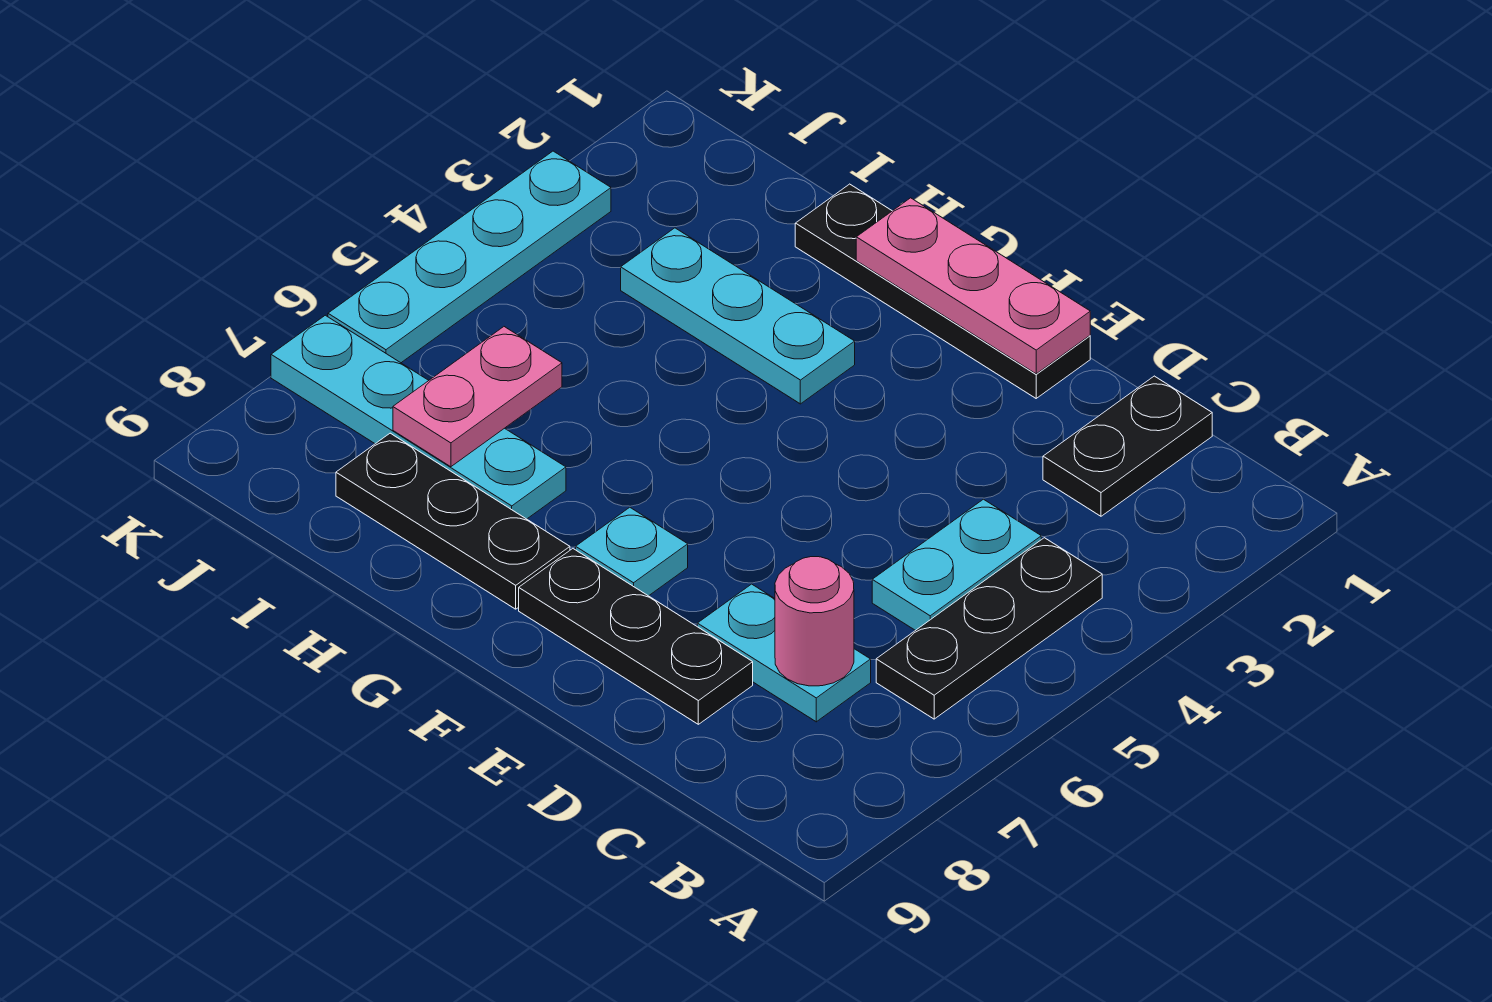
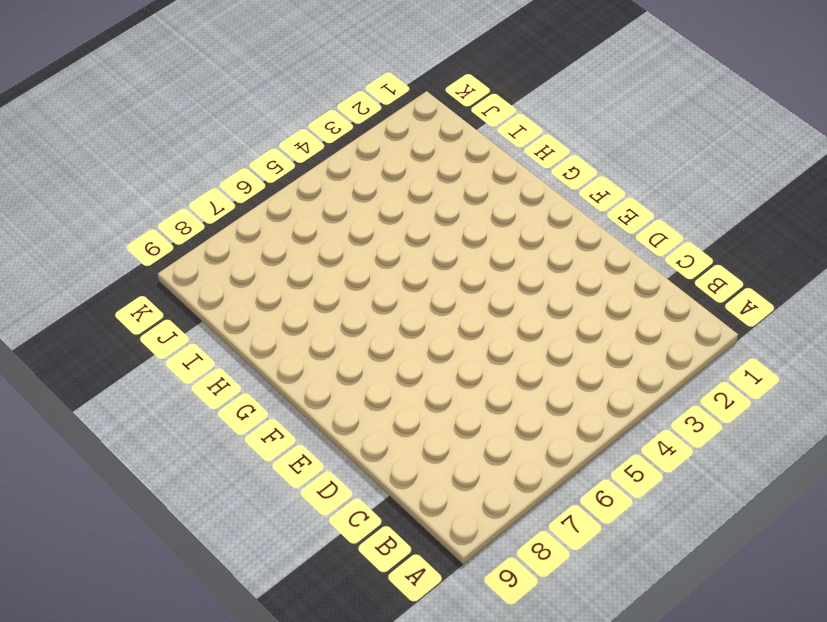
none -> black 1x3 plate [876,538,1102,719]
none -> black 1x2 plate [1043,376,1212,516]
none -> cyan 1x2 plate [872,499,1041,631]

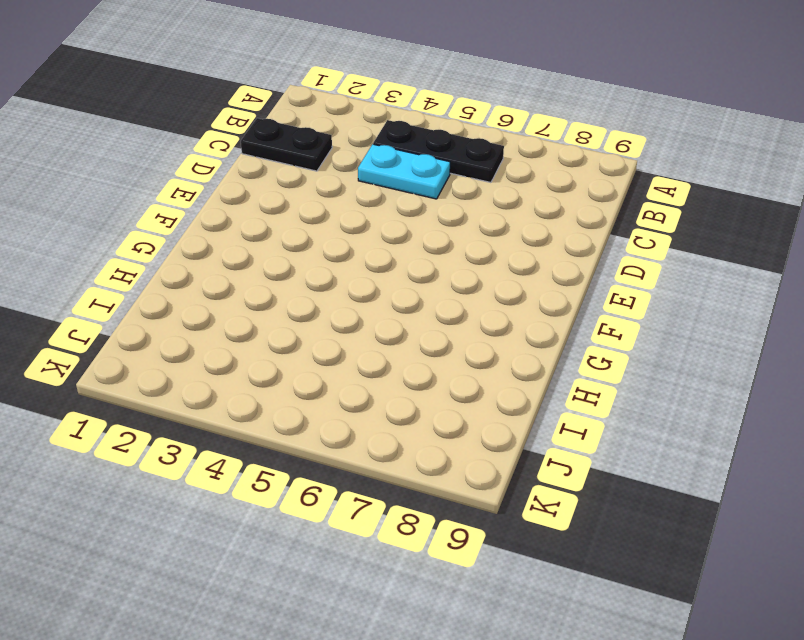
none -> cyan 1x2 plate [697,584,871,722]
none -> black 1x3 plate [519,549,753,724]
none -> black 1x4 plate [795,184,1090,398]

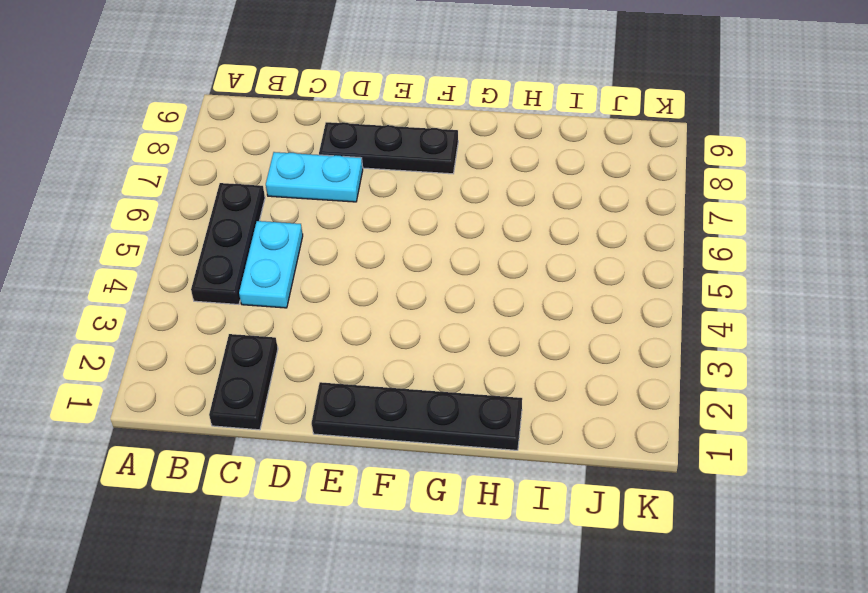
none -> cyan 1x1 plate [576,507,688,596]
none -> cyan 1x3 plate [621,228,855,404]
none -> black 1x3 plate [336,433,570,609]

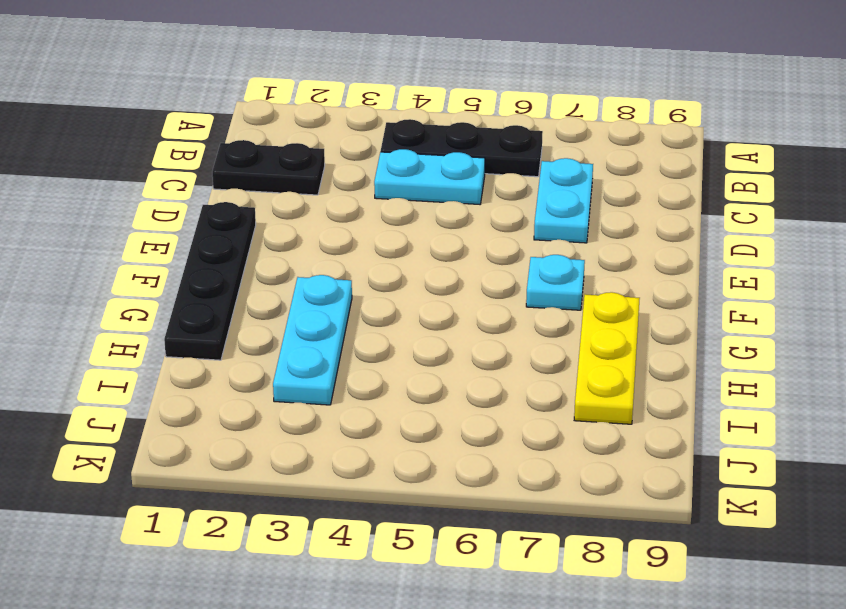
yellow 1x3 plate [574,292,640,424] -> black 1x3 plate [336,433,570,609]
none -> black 1x3 plate [519,549,753,724]
none -> cyan 1x4 plate [271,315,566,519]
none -> cyan 1x4 plate [328,151,611,363]

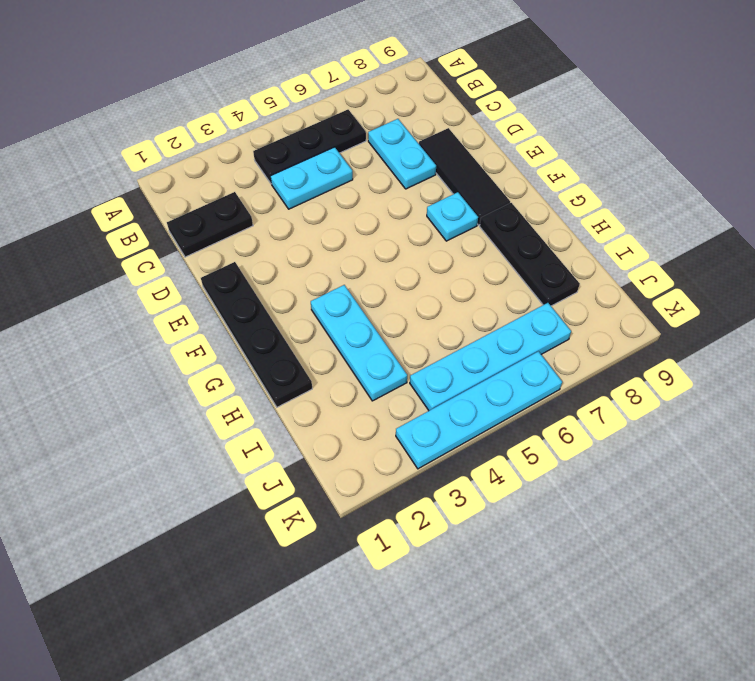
black 1x3 tile [419,128,510,225] -> black 1x3 plate [519,549,753,724]
cyan 1x4 plate [410,303,571,411] -> cyan 1x4 plate turned to [271,315,566,519]
none -> pink 1x1 round brick [775,557,854,686]
none -> pink 1x3 plate [856,198,1090,374]
none -> pink 1x2 plate [393,327,562,467]

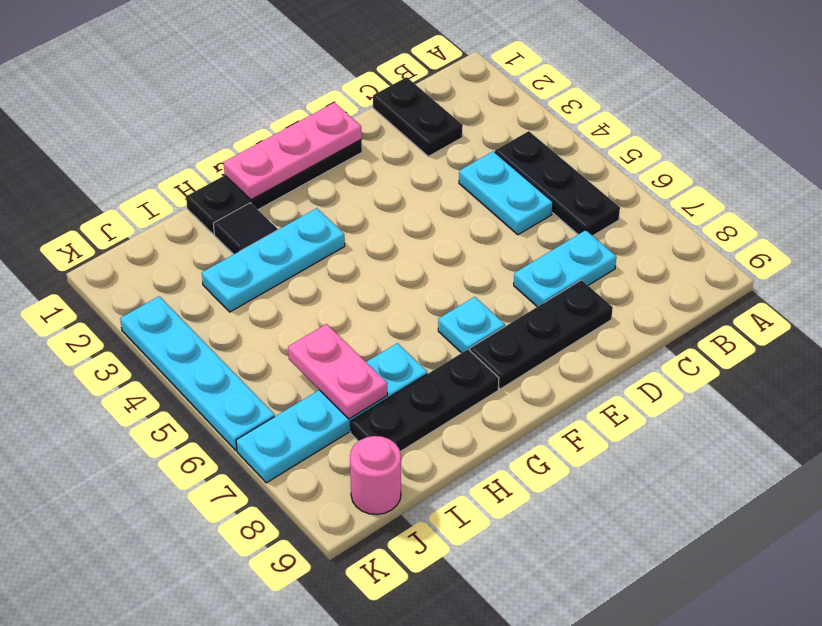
black 1x1 tile [213,203,277,254] -> none
pink 1x1 round brick [350,436,401,515] -> pink 1x1 round brick moved to [775,557,854,686]

